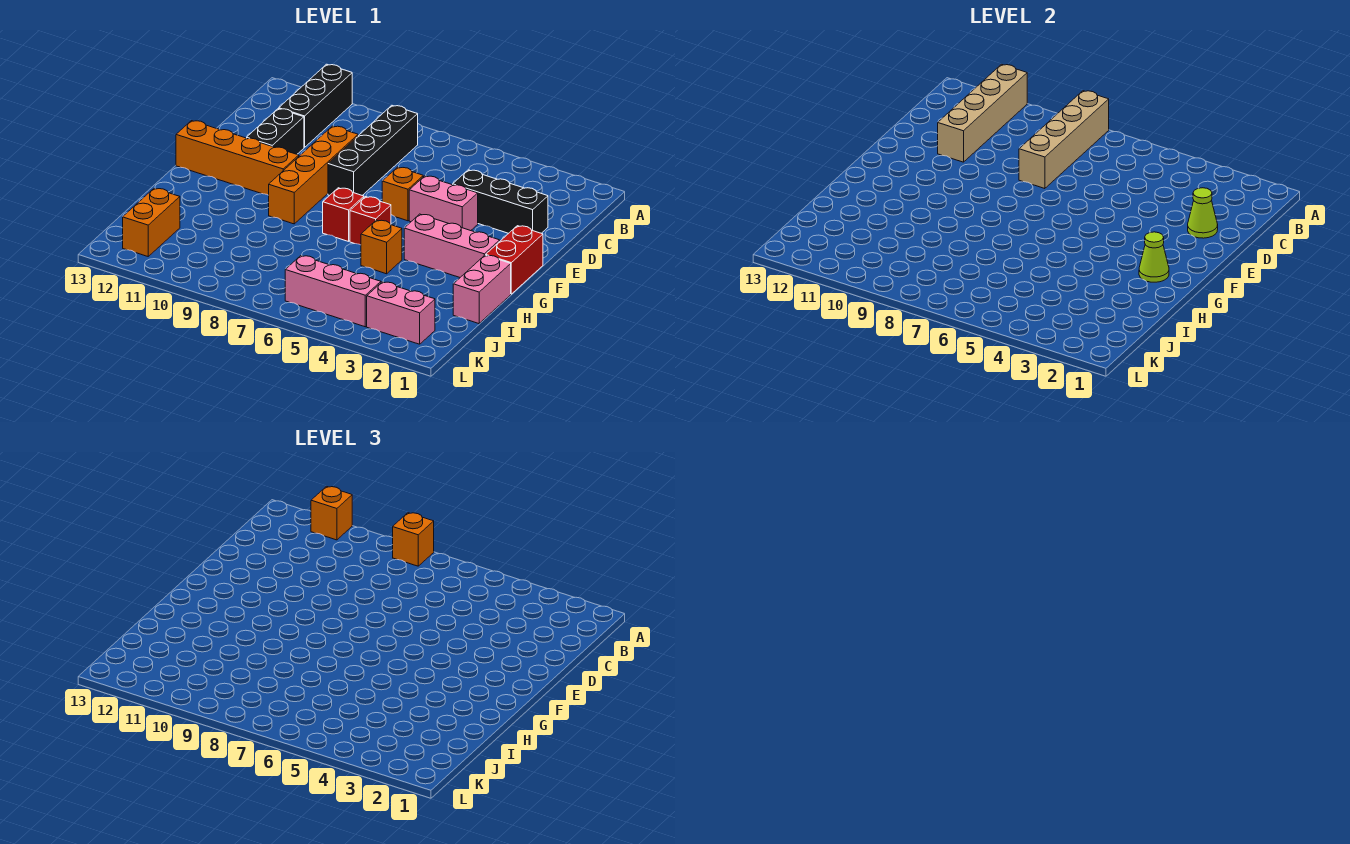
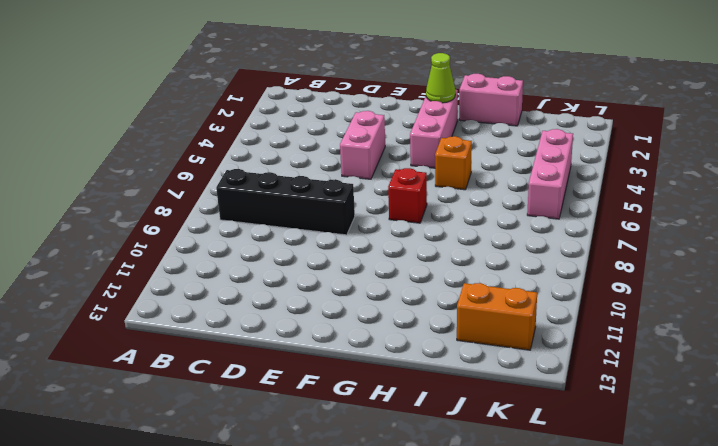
none -> black 1x3 brick [279,64,352,147]
none -> black 1x3 brick [453,170,548,233]
none -> orange 1x4 brick [269,126,358,224]

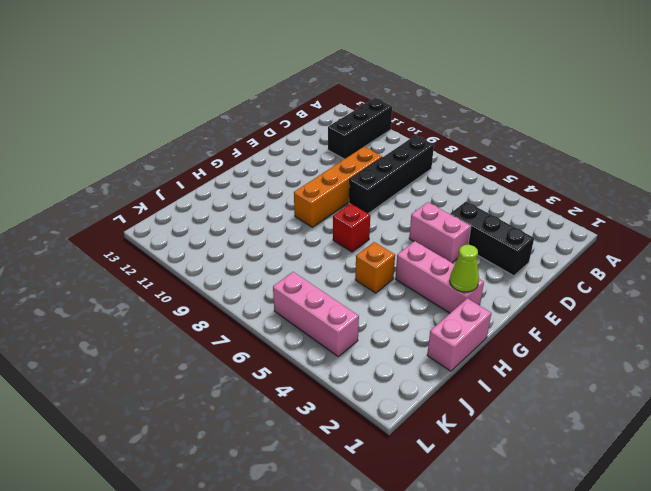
none -> black 1x2 brick [247,108,304,154]
none -> orange 1x1 brick [382,167,423,221]
none -> red 1x2 brick [486,226,543,294]

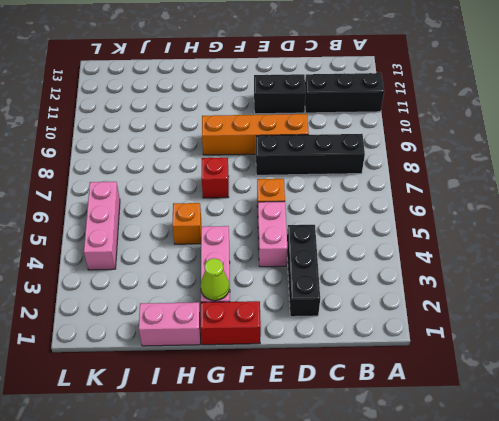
none -> orange 1x4 brick [176,121,299,195]
none -> red 1x1 brick [350,197,391,245]
none -> orange 1x2 brick [123,188,180,256]

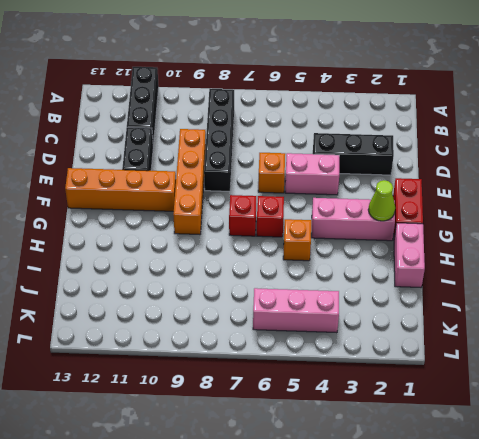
none -> orange 1x2 brick [123,188,180,256]
none -> pink 1x2 brick [367,282,435,344]
none -> tan 1x4 brick [1019,91,1109,189]

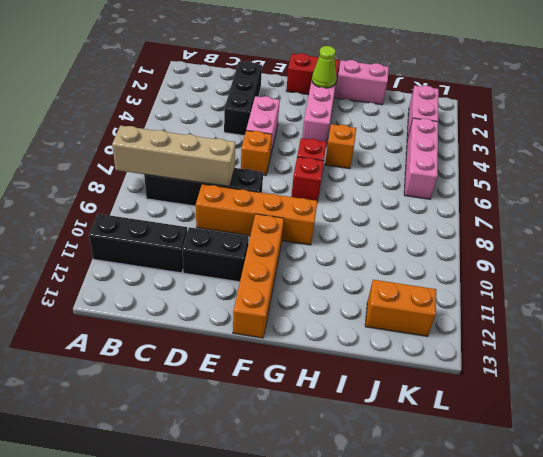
none -> tan 1x4 brick [938,64,1027,162]
none -> lime 1x1 cone [1188,188,1218,238]
none -> orange 1x1 brick [393,513,434,566]

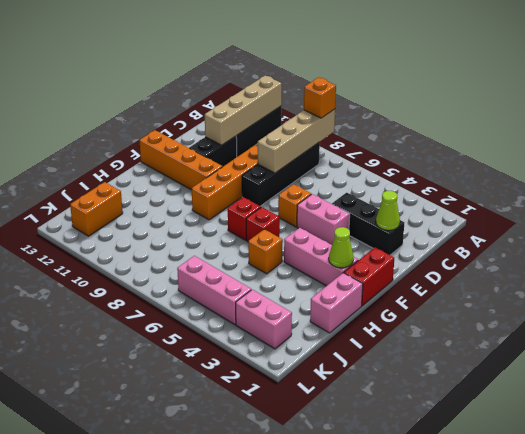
none -> orange 1x1 brick [311,486,352,540]

